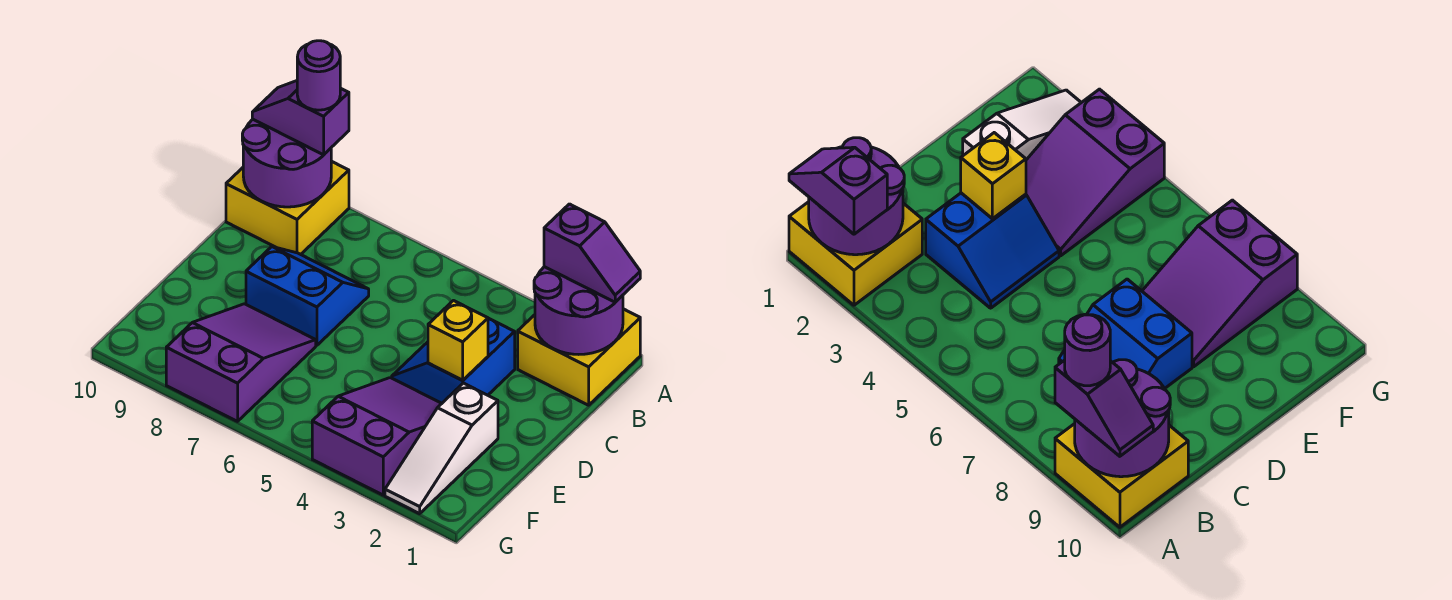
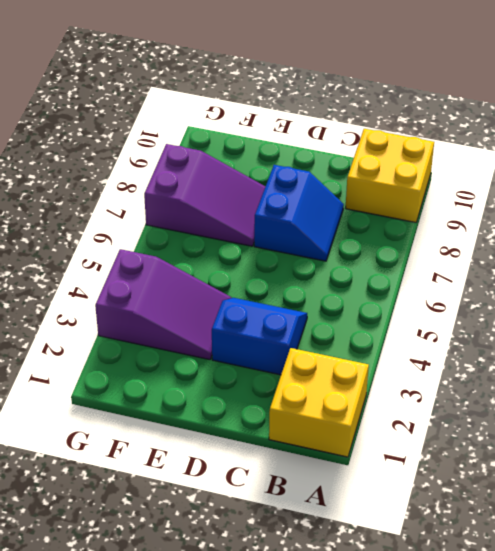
none -> white 1x3 slope [385,383,498,514]
none -> purple 2x2 round brick [534,267,623,354]
none -> purple 2x2 round brick [242,119,331,207]

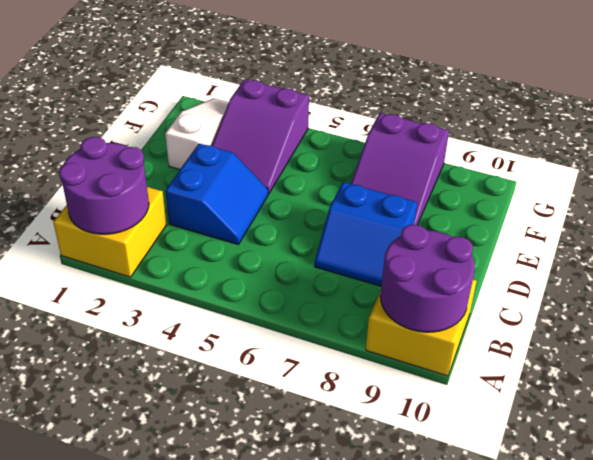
none -> yellow 1x1 brick [428,301,488,380]
none -> purple 1x2 slope [544,204,640,302]
none -> purple 1x2 slope [252,81,349,155]

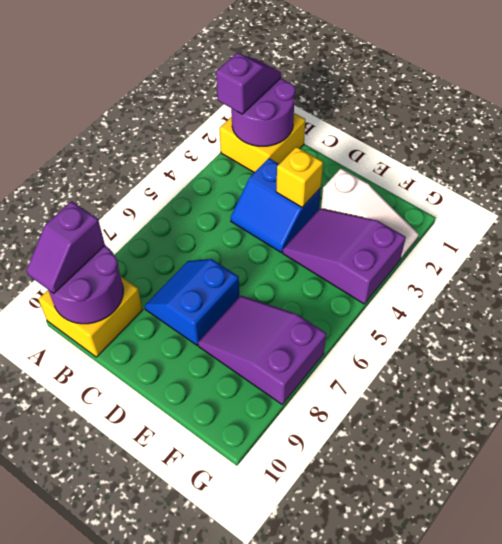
none -> purple 1x1 round brick [297,41,340,110]

